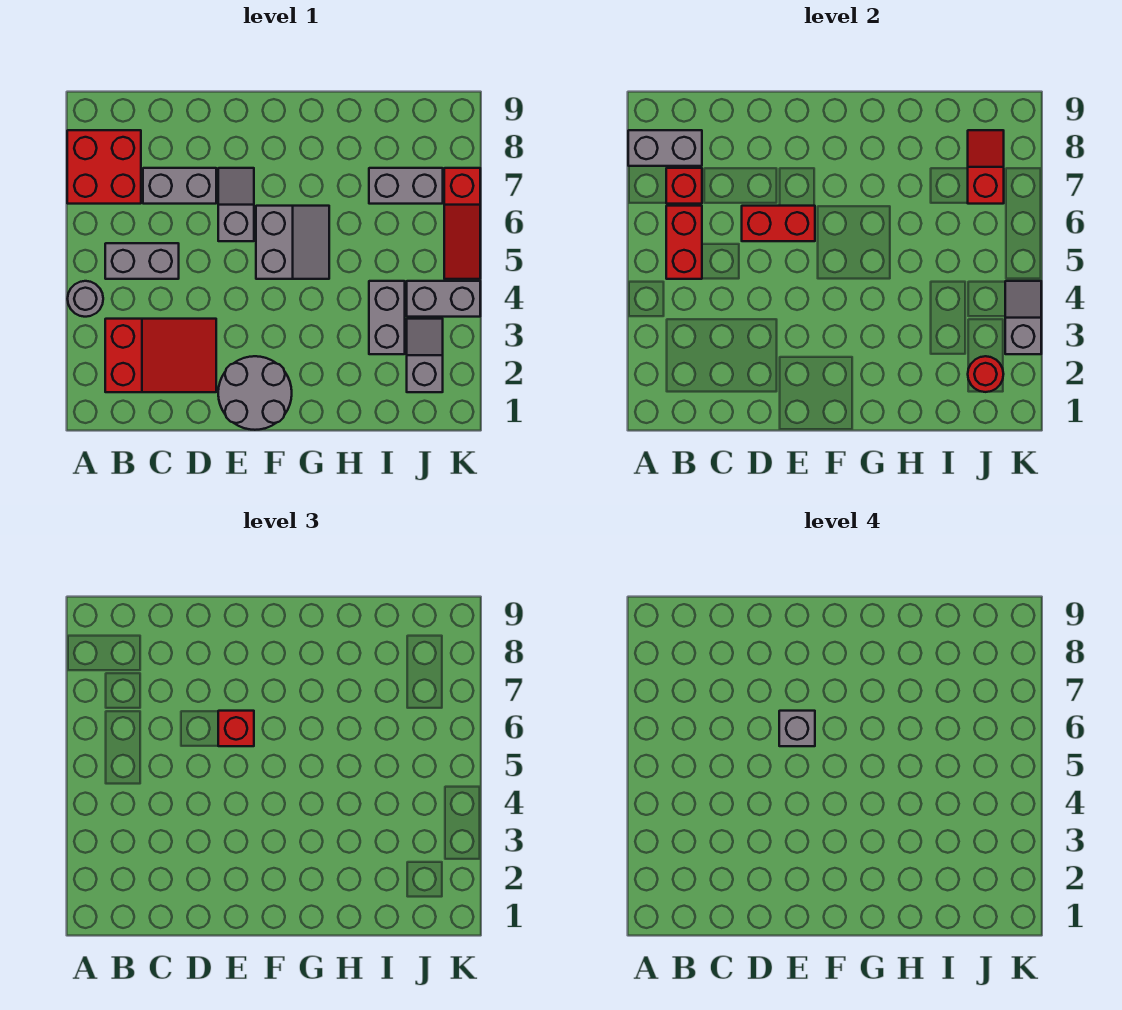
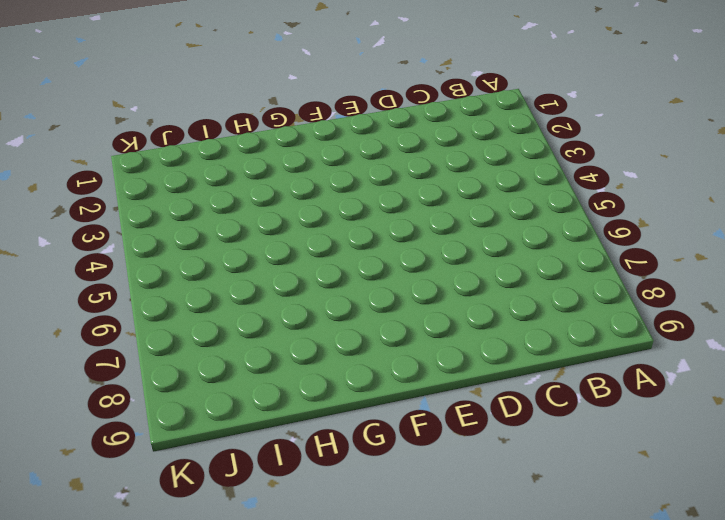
none -> grey 1x1 round brick [68,281,103,317]
none -> red 2x2 brick [67,130,141,204]
none -> red 2x3 slope [105,319,216,392]

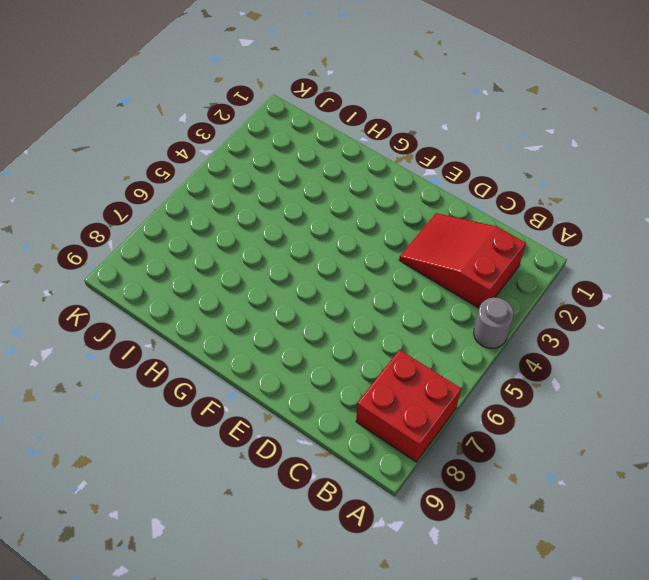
none -> grey 1x2 brick [105,243,179,279]
none -> grey 1x2 brick [143,168,216,204]
none -> grey 2x2 round brick [218,356,292,430]

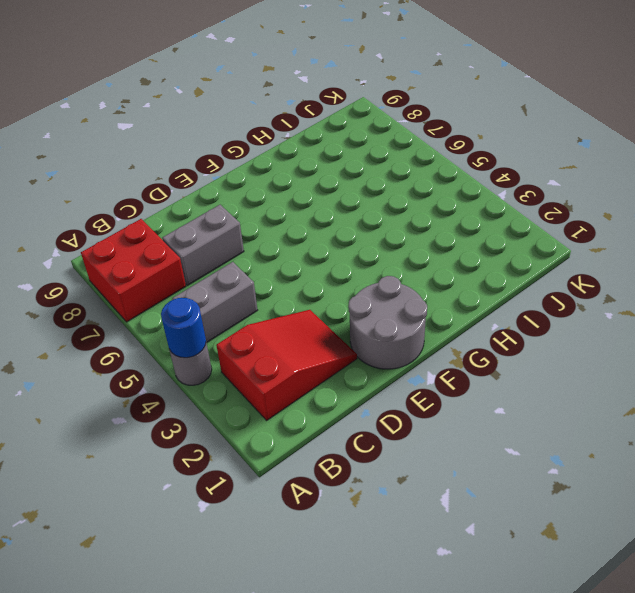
blue 1x1 round brick [161,298,206,358] -> none
none -> grey 1x2 slope [218,168,254,241]
none -> grey 2x2 slope [256,206,329,279]
none -> grey 1x2 brick [369,281,405,354]

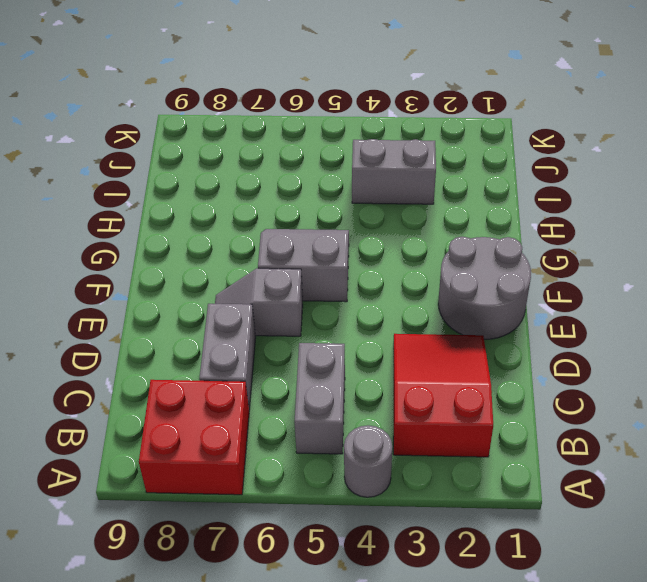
none -> grey 1x2 brick [369,168,443,204]
none -> grey 1x2 slope [407,319,443,392]
none -> grey 1x2 brick [407,281,480,317]

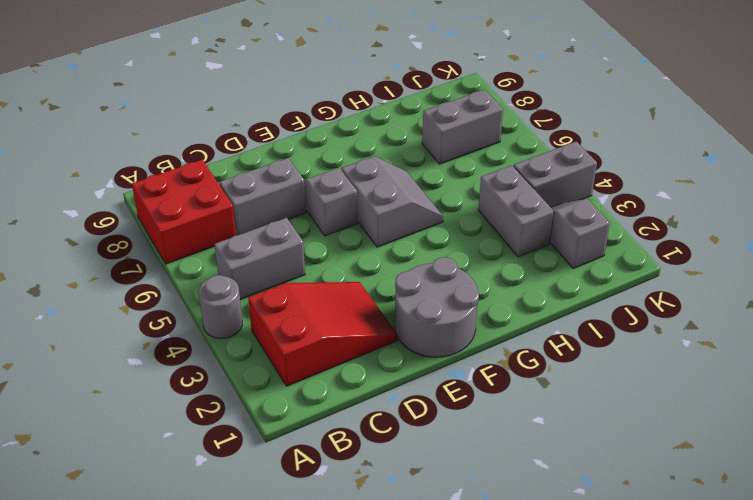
none -> red 1x3 slope [444,168,480,279]
none -> grey 1x2 brick [628,130,702,166]
none -> red 1x2 brick [666,206,702,279]

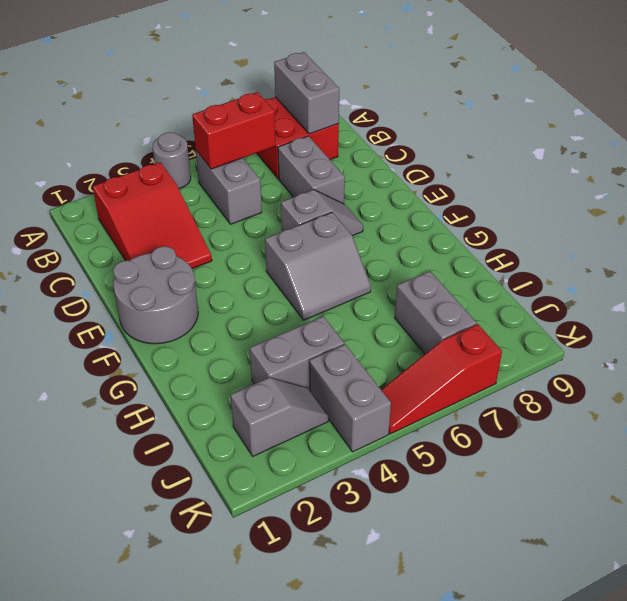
none -> red 1x1 brick [666,168,702,204]
none -> red 1x2 brick [742,206,815,241]
none -> red 1x1 round brick [968,356,1003,392]

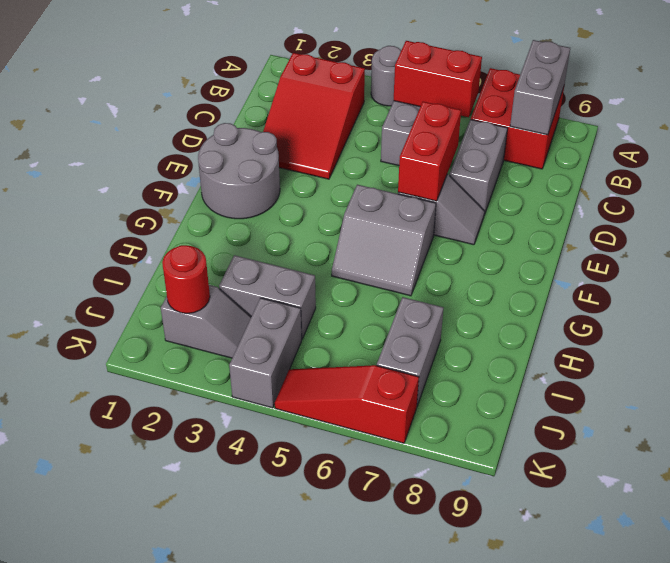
none -> red 1x1 brick [666,168,702,204]
none -> red 1x2 slope [968,130,1004,204]
none -> grey 1x2 slope [1005,281,1041,354]

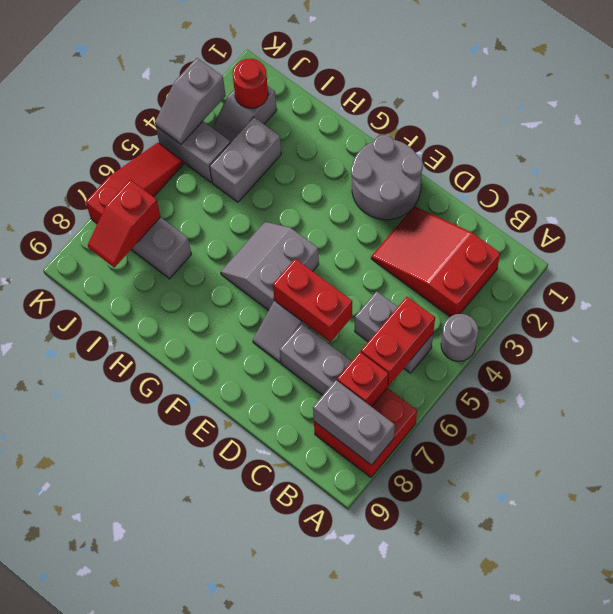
none -> red 1x1 brick [218,711,254,746]
none -> grey 1x1 brick [779,711,815,746]

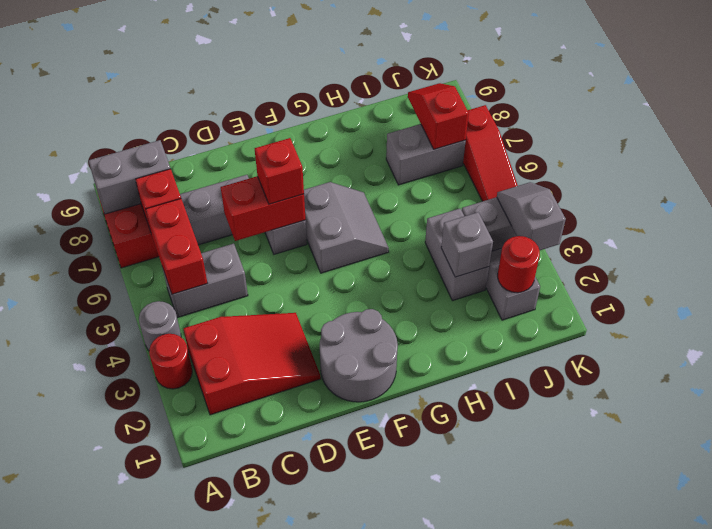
red 1x1 round brick [149,334,192,389] -> none
grey 1x1 brick [441,212,493,277] -> grey 1x1 brick moved to [779,711,815,746]

